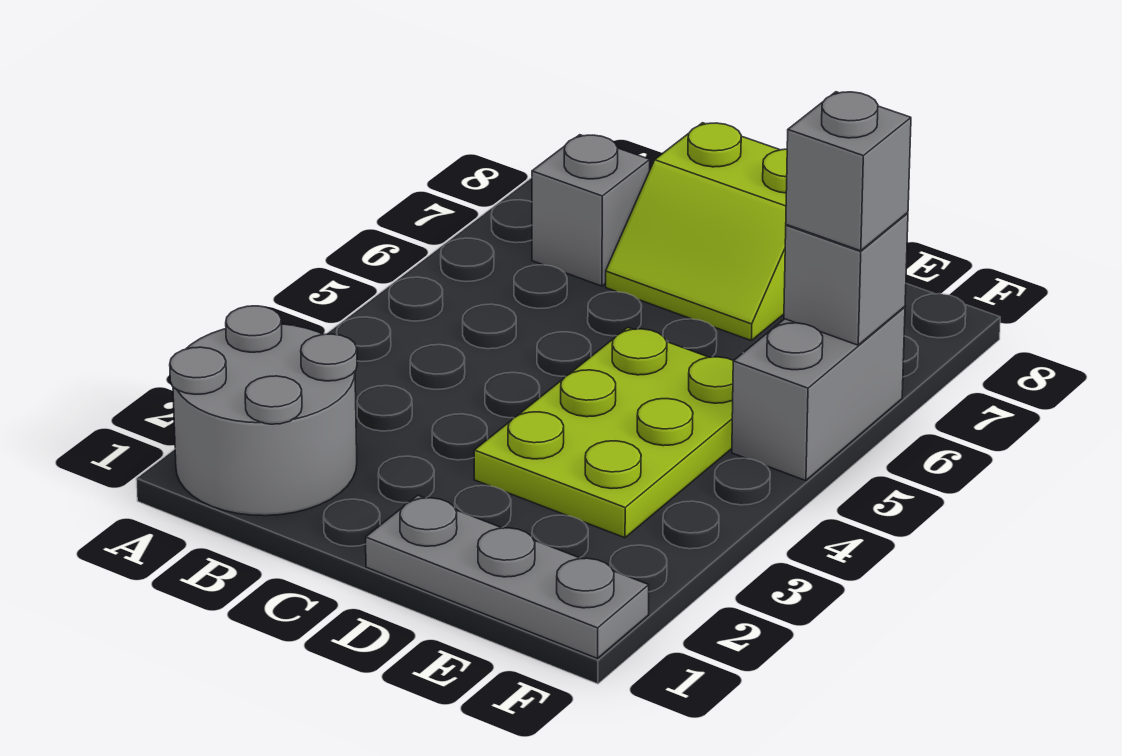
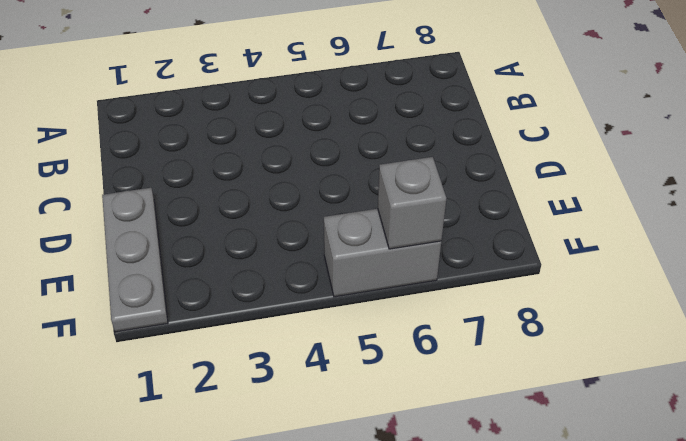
none -> grey 2x2 round brick [170,306,357,516]
none -> grey 1x1 brick [532,135,650,286]

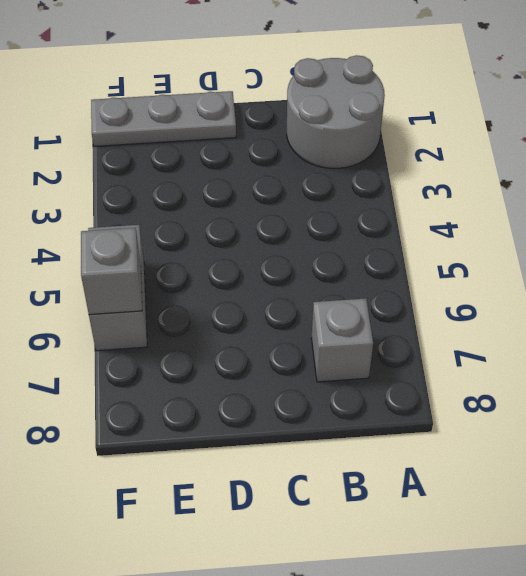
none -> lime 2x2 slope [606,123,787,340]
none -> lime 2x3 plate [474,327,733,538]

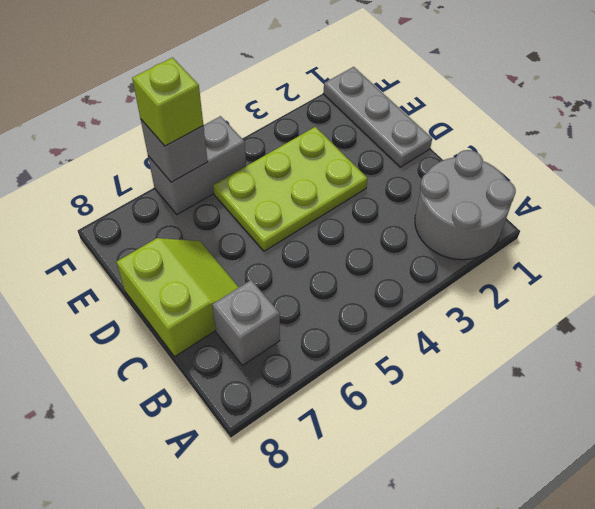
lime 1x1 brick [132,58,203,146] -> grey 1x1 brick [786,92,911,251]

